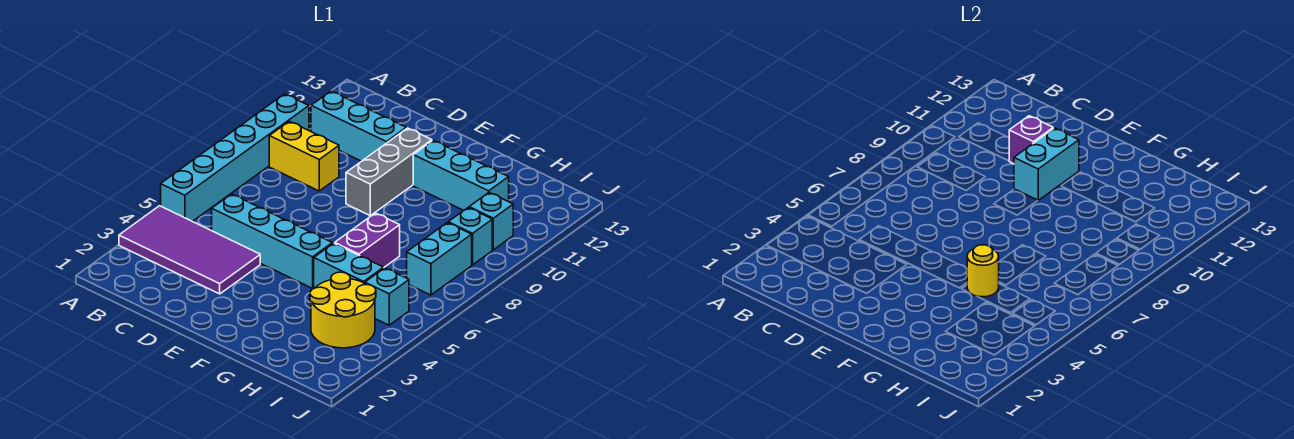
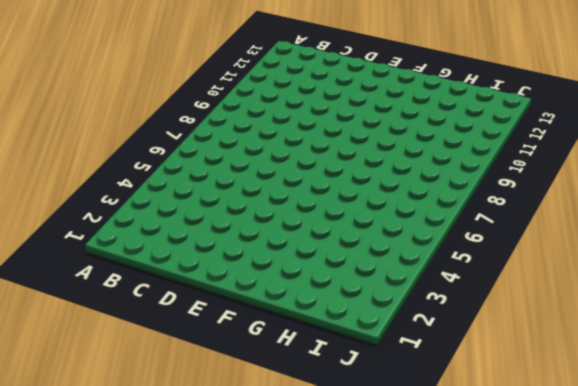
none -> purple 2x4 tile [119,206,260,294]
none -> cyan 1x6 brick [161,94,309,221]
none -> yellow 1x2 brick [269,121,339,191]

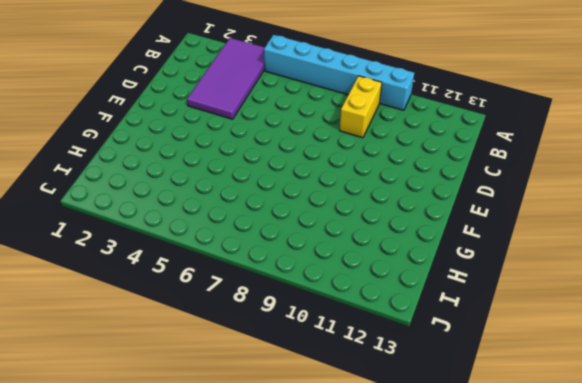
none -> cyan 1x3 brick [311,91,406,161]
none -> cyan 1x4 brick [212,194,332,288]
none -> grey 1x3 brick [346,128,432,216]

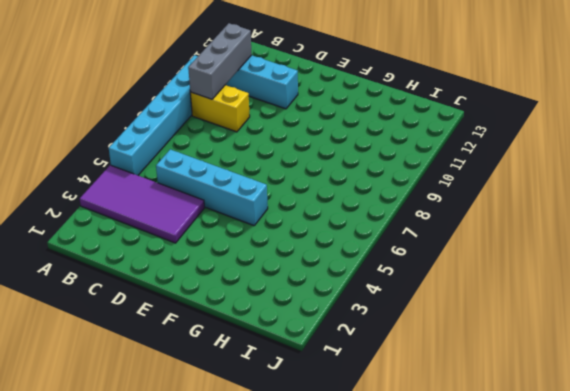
grey 1x3 brick [188,23,252,99] -> grey 1x3 brick moved to [346,128,432,216]
none -> cyan 1x3 brick [413,140,509,211]
none -> cyan 1x2 brick [314,243,384,288]
none -> purple 1x2 brick [335,213,400,267]

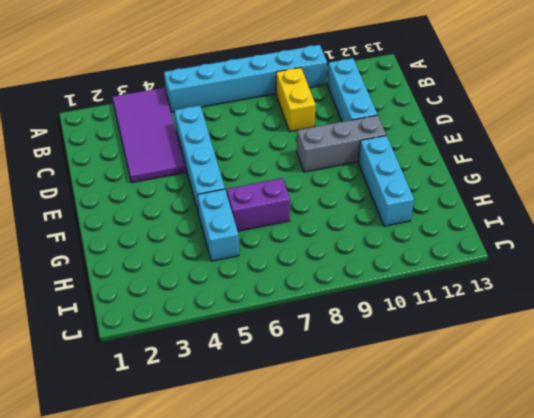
none -> yellow 2x2 round brick [310,272,376,348]
none -> cyan 1x1 brick [365,268,409,325]
none -> cyan 1x2 brick [407,223,472,295]

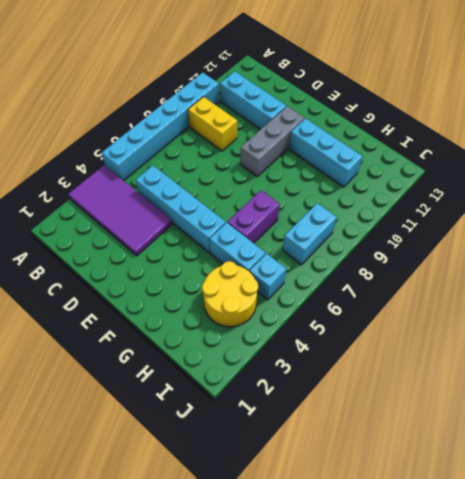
none -> cyan 1x1 brick [448,208,492,265]
none -> cyan 1x1 brick [469,193,513,250]
none -> purple 1x1 brick [1009,116,1053,164]

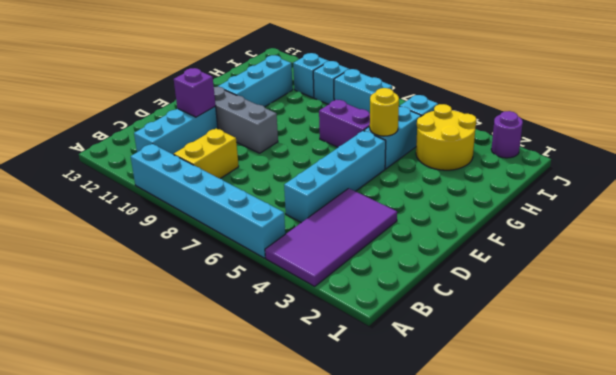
purple 1x1 round brick [491,111,523,158] -> none
none -> cyan 1x2 brick [1014,128,1079,200]

